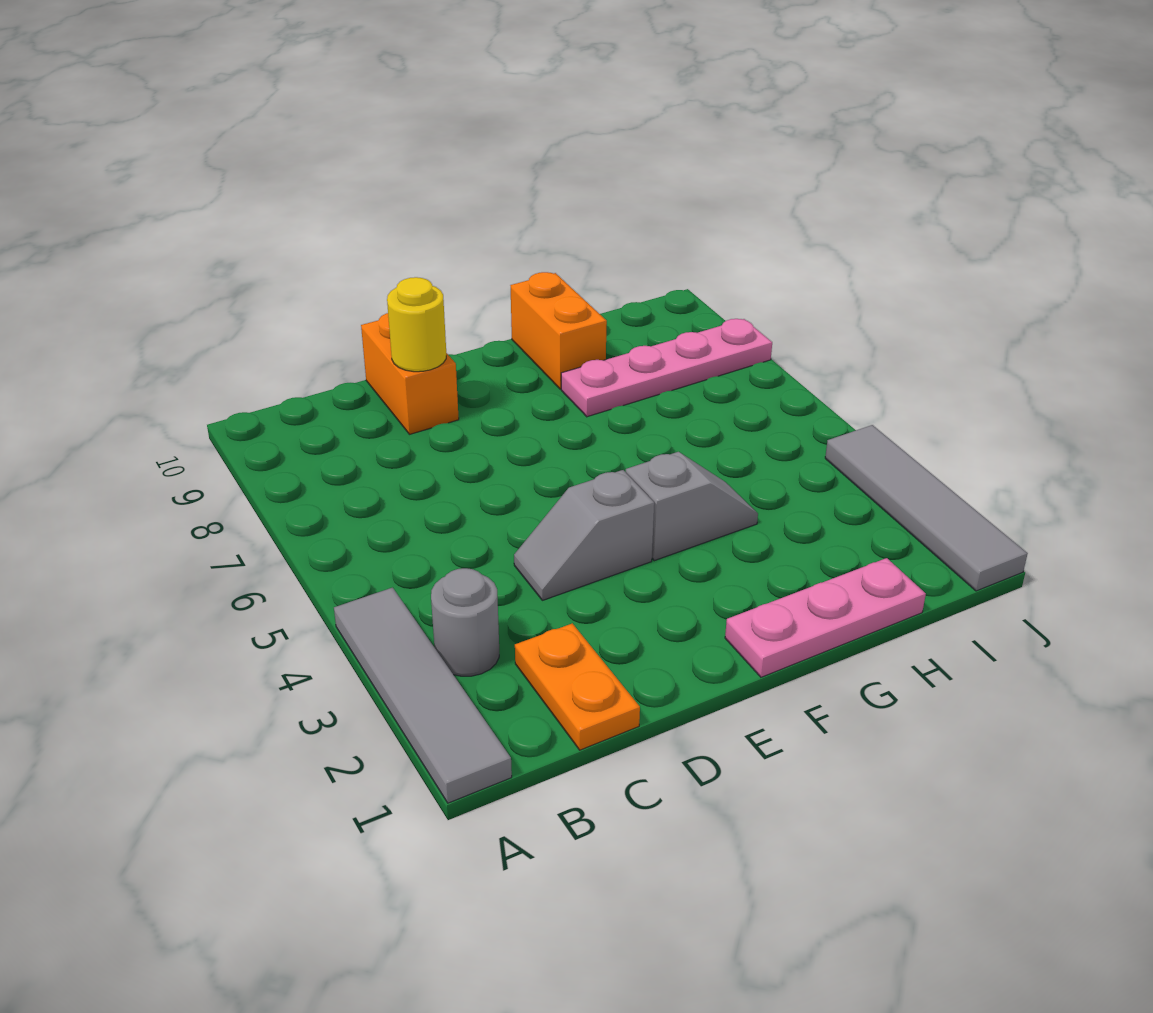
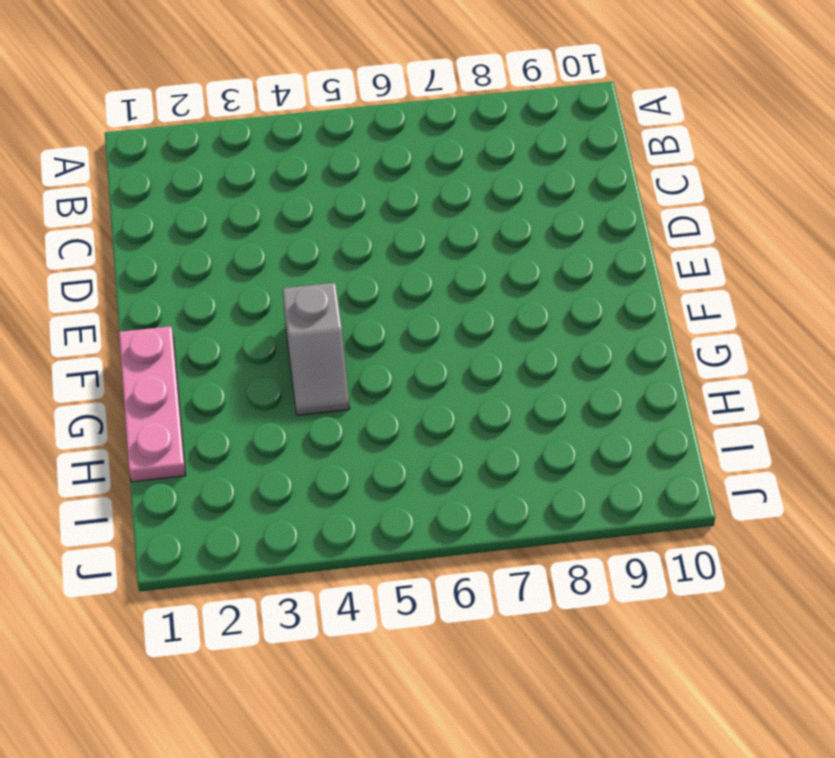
none -> grey 1x4 tile [334,588,512,803]
none -> grey 1x1 round brick [431,568,499,676]

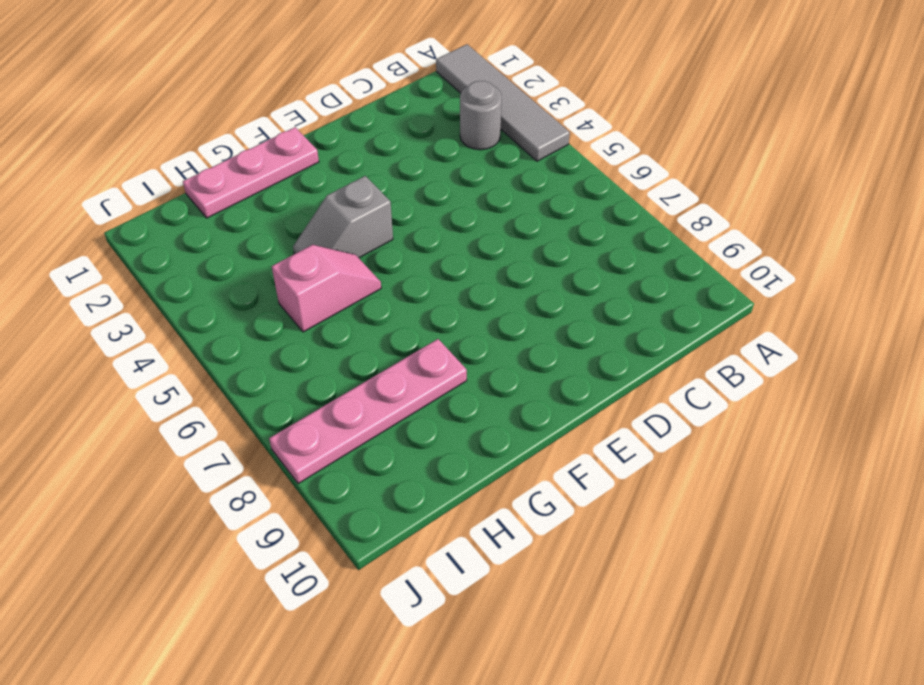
pink 1x2 slope [272,245,381,332] -> none
none -> orange 1x2 plate [515,623,640,750]
none -> grey 1x2 slope [514,470,654,600]

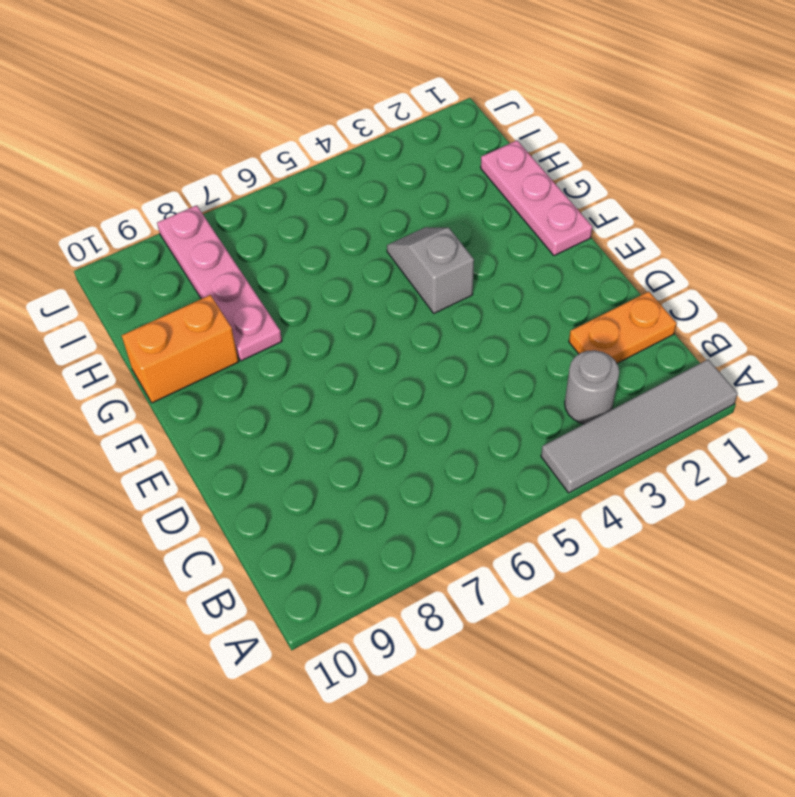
none -> grey 1x2 slope [514,470,654,600]
none -> orange 1x2 brick [361,313,459,434]

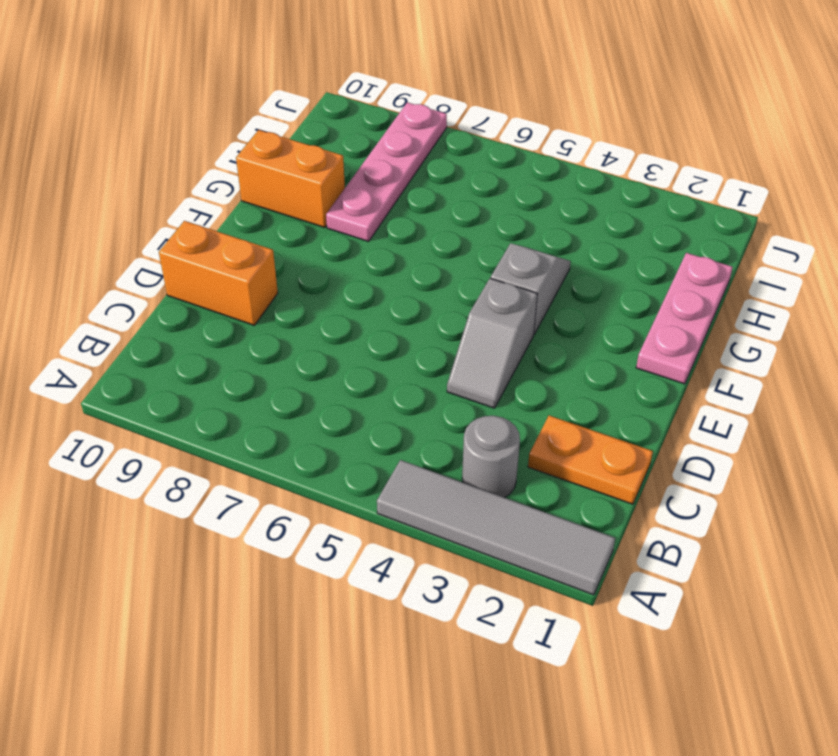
none -> grey 1x4 tile [825,425,1028,591]
none -> yellow 1x1 round brick [387,277,446,372]

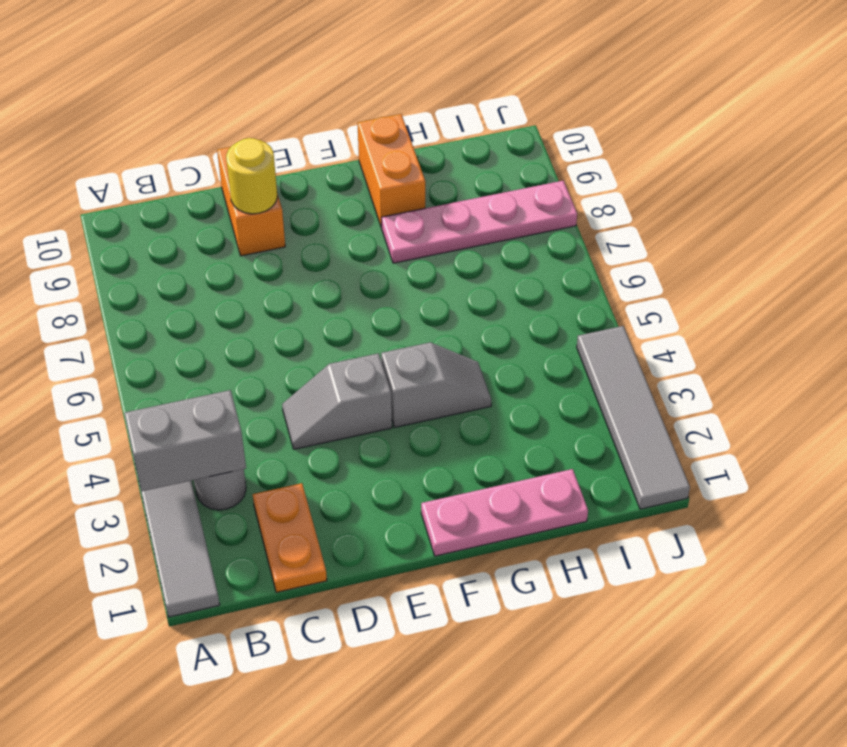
grey 1x2 brick [125,390,246,491] -> none

